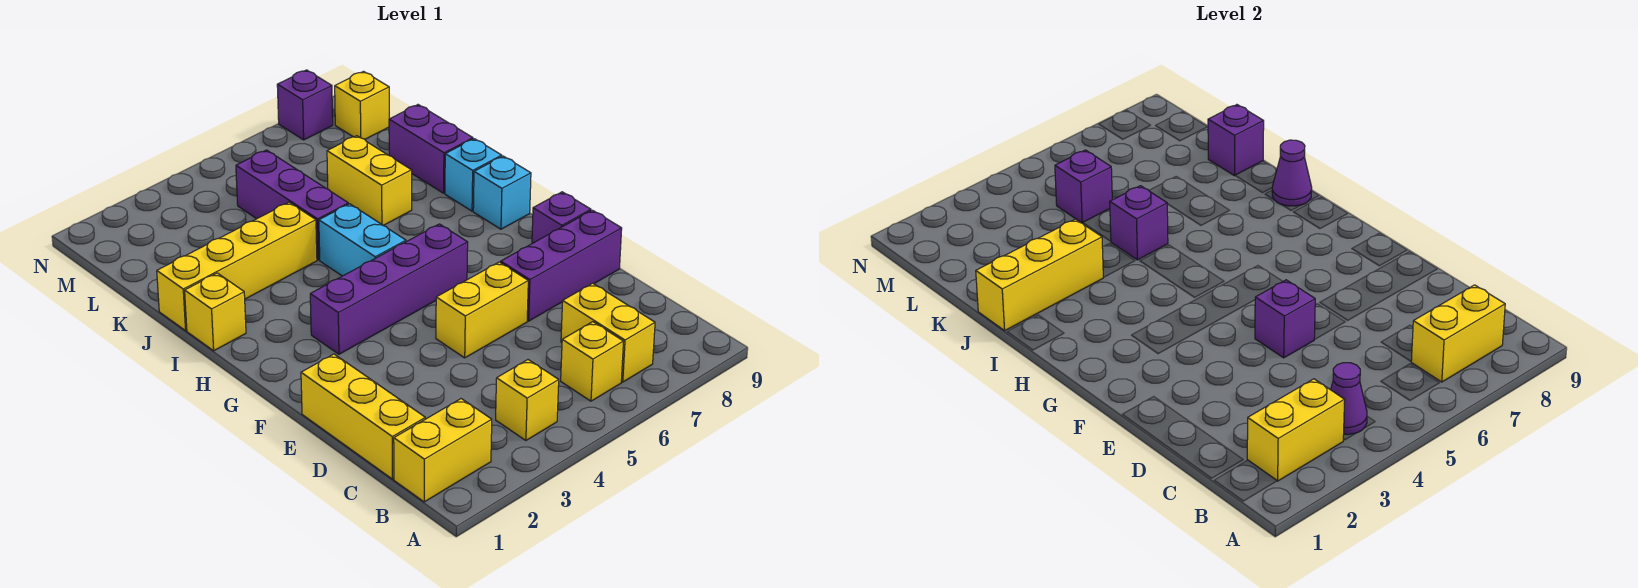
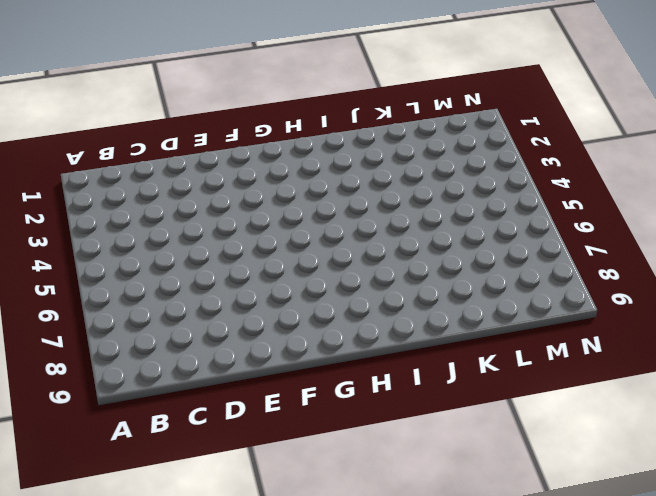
none -> yellow 1x2 brick [394,399,492,502]
none -> yellow 1x1 brick [496,360,559,440]
none -> yellow 1x1 brick [561,322,624,401]

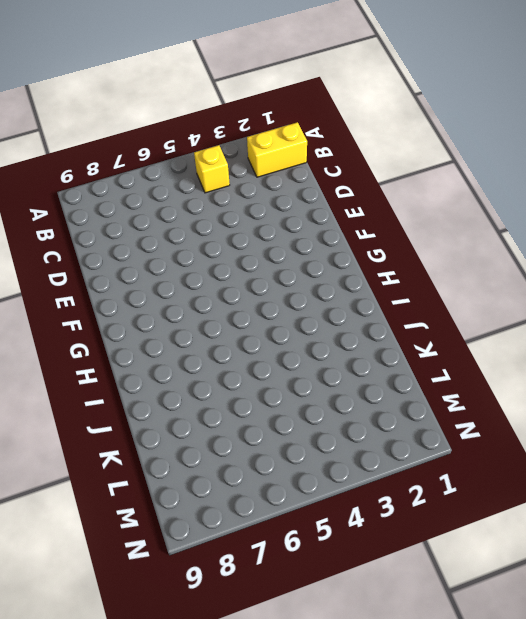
none -> yellow 1x1 brick [561,322,624,401]
none -> yellow 1x2 brick [561,283,655,382]
none -> yellow 1x3 brick [301,354,425,479]

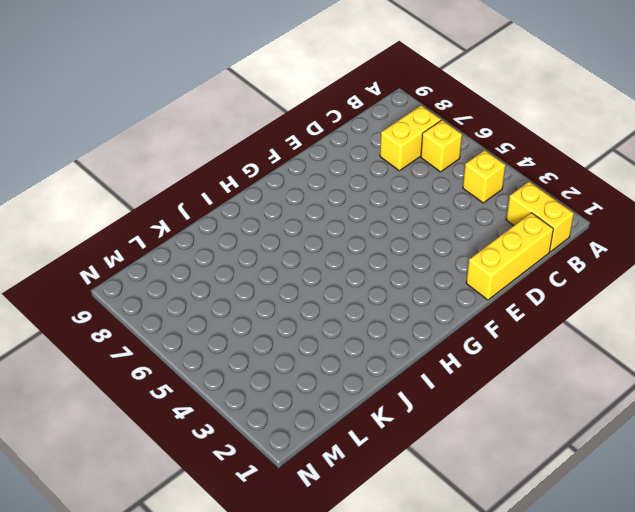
none -> yellow 1x2 brick [436,262,528,358]
none -> purple 1x3 brick [501,210,622,321]
none -> purple 1x1 brick [532,192,591,243]

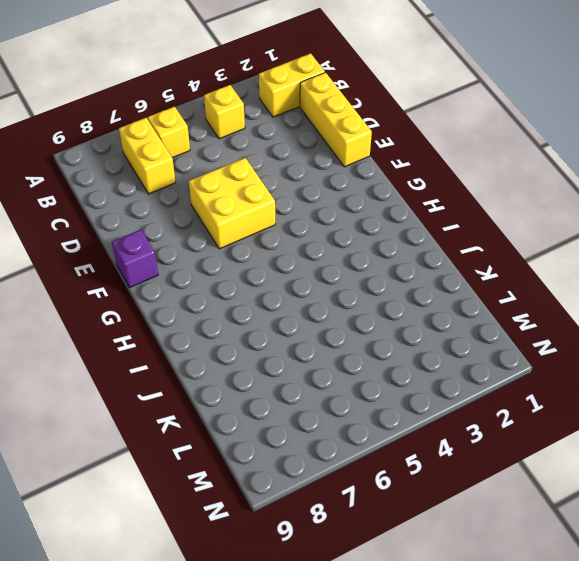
yellow 2x2 brick [189,158,275,249] -> yellow 1x2 brick [436,262,528,358]
none -> purple 1x3 brick [501,210,622,321]
none -> purple 1x4 brick [310,224,468,354]
none -> cyan 1x2 brick [319,204,406,276]

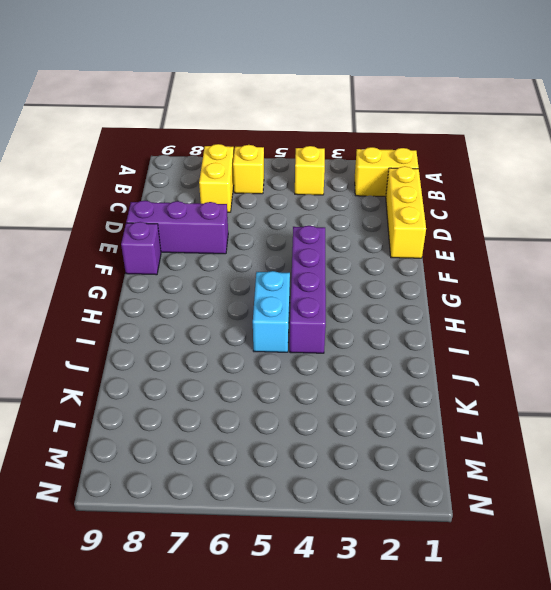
purple 1x4 brick [290,226,326,353] -> purple 1x4 brick turned to [310,224,468,354]
none -> yellow 1x2 brick [436,262,528,358]
none -> cyan 1x1 brick [473,156,531,229]
none -> yellow 1x1 brick [185,273,246,351]

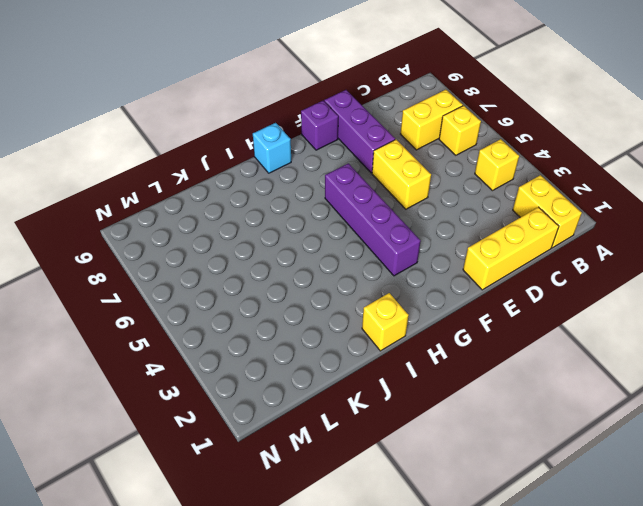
none -> cyan 1x2 brick [319,204,406,276]
none -> cyan 1x1 brick [445,139,502,211]
none -> yellow 1x4 brick [157,202,317,331]

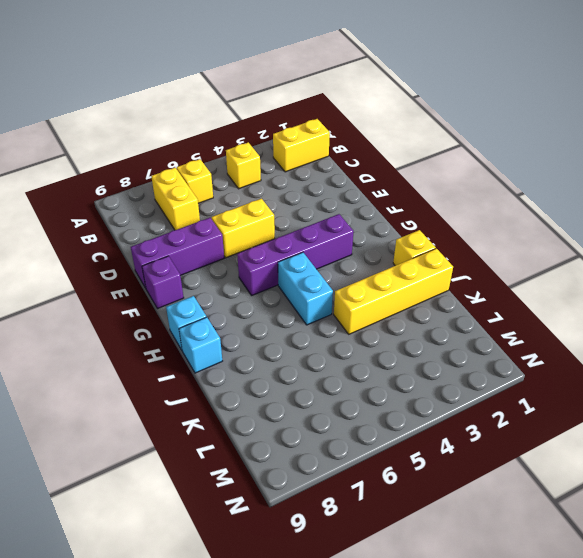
none -> yellow 1x3 brick [301,354,425,479]
none -> purple 1x3 brick [236,150,348,260]
none -> yellow 1x2 brick [327,136,412,225]

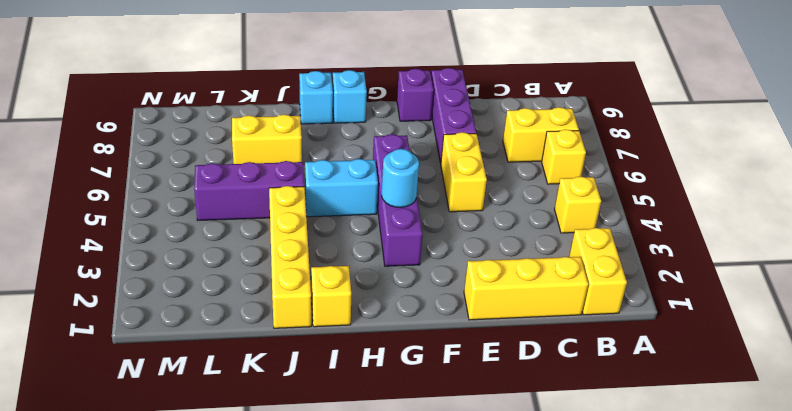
cyan 1x1 round brick [382,149,419,207] -> none
none -> purple 1x2 brick [389,105,473,193]
none -> yellow 1x1 brick [335,72,389,139]
none -> purple 1x1 brick [277,70,333,140]

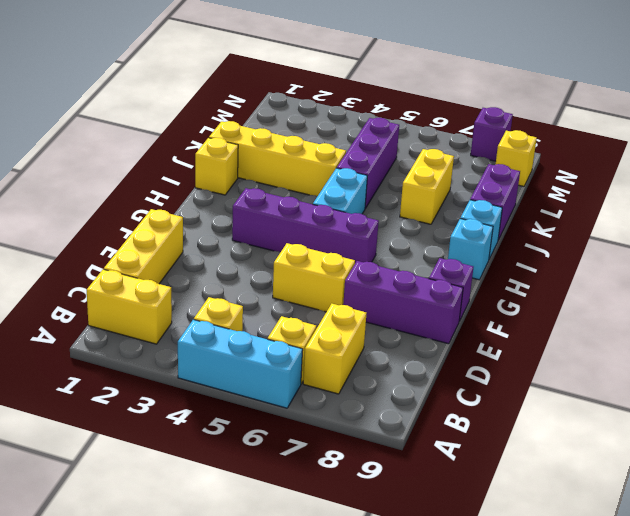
cyan 1x3 brick [178,319,303,408] -> none
none -> yellow 1x2 brick [1247,379,1345,481]
none -> purple 1x1 cone [1331,363,1367,435]
none -> yellow 1x2 brick [1411,285,1505,382]

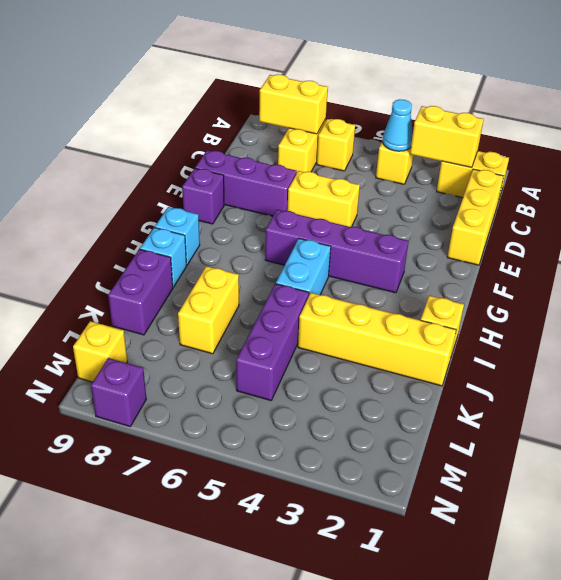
cyan 1x1 cone [383,99,413,151] -> purple 1x1 cone [1331,363,1367,435]
none -> purple 1x1 brick [1255,280,1315,358]
none -> purple 1x1 cone [1272,140,1312,206]
none -> yellow 1x3 brick [976,219,1103,331]

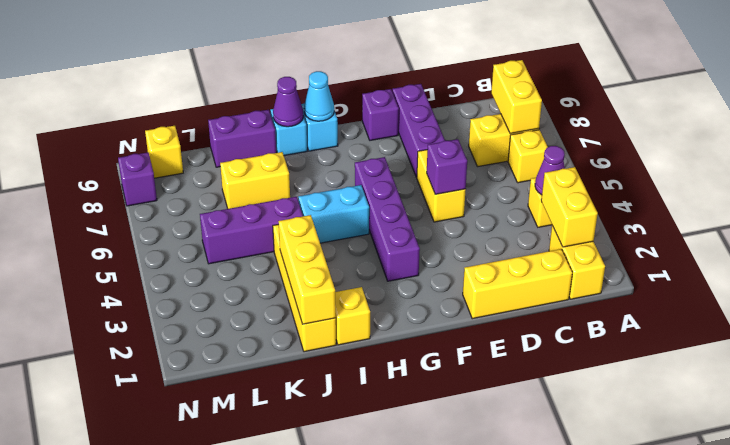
cyan 1x1 cone [304,71,334,121] -> none
none -> purple 1x1 brick [1110,186,1168,260]
none -> purple 1x1 brick [1208,105,1264,176]
none -> purple 1x1 brick [1055,150,1112,223]

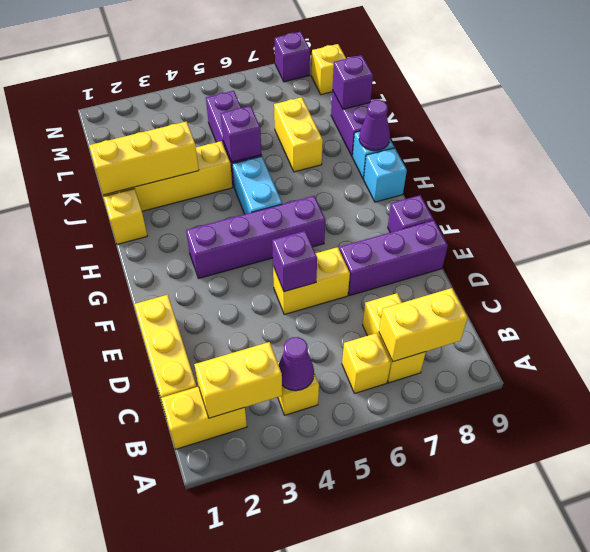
none -> purple 1x1 brick [1055,150,1112,223]

